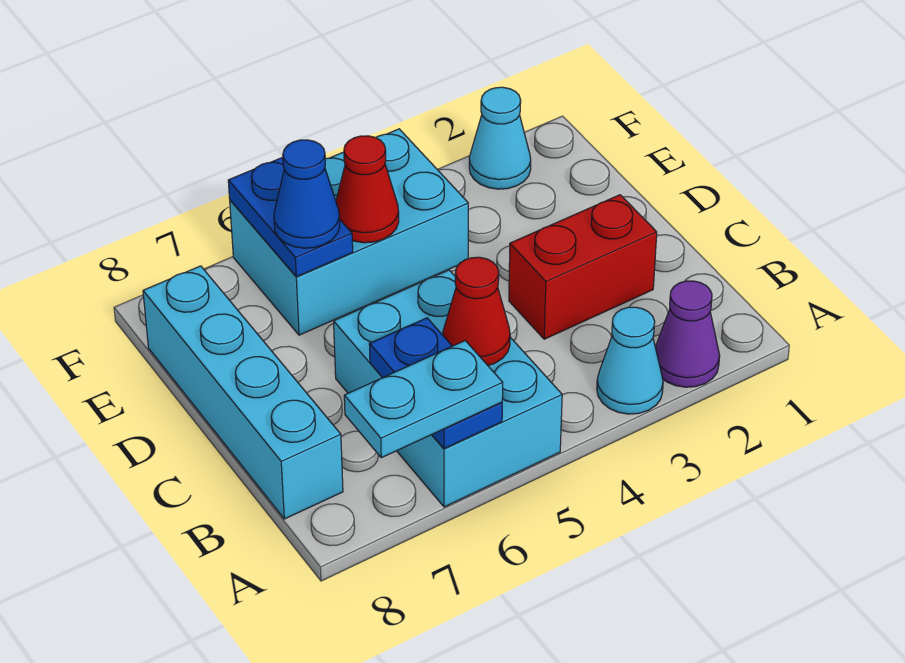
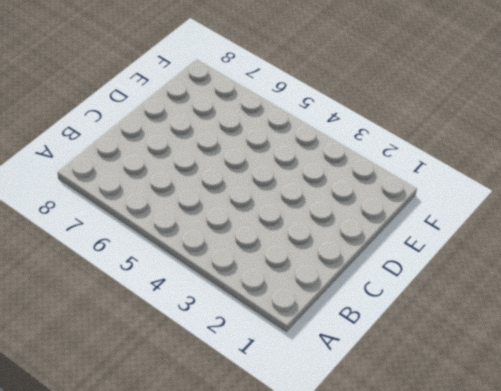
none -> purple 1x1 cone [655,281,720,387]
none -> cyan 1x1 cone [597,307,663,414]
none -> cyan 2x3 brick [334,270,562,507]

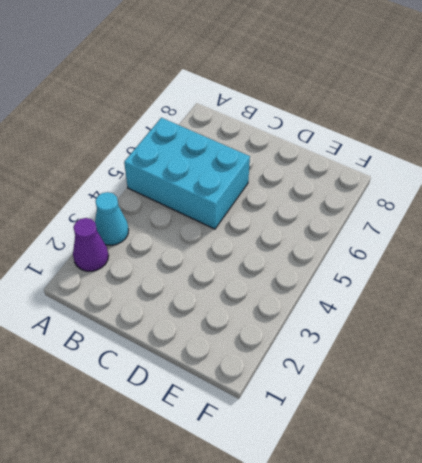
none -> cyan 1x4 brick [143,266,343,519]
none -> red 1x2 brick [509,195,657,339]
none -> cyan 2x3 brick [230,129,468,335]

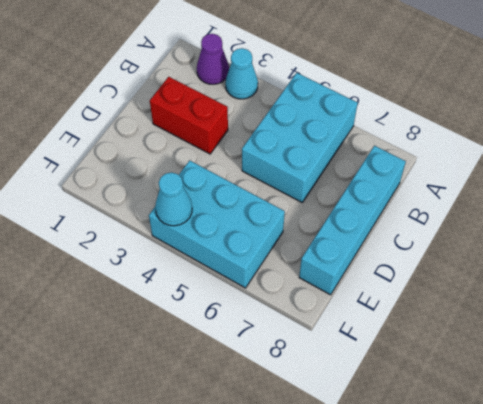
cyan 1x1 cone [155,172,192,226] -> cyan 1x1 cone moved to [469,87,531,189]
none -> blue 1x2 plate [369,318,502,449]
none -> red 1x1 cone [443,257,510,365]
none -> red 1x1 cone [336,136,399,243]

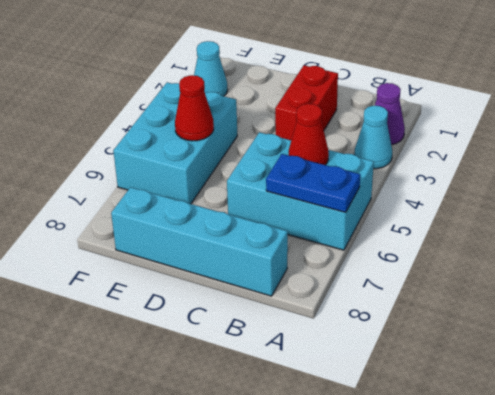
none -> blue 1x2 plate [228,157,353,277]
none -> cyan 1x2 plate [344,341,503,458]
none -> blue 1x1 cone [274,140,340,248]

